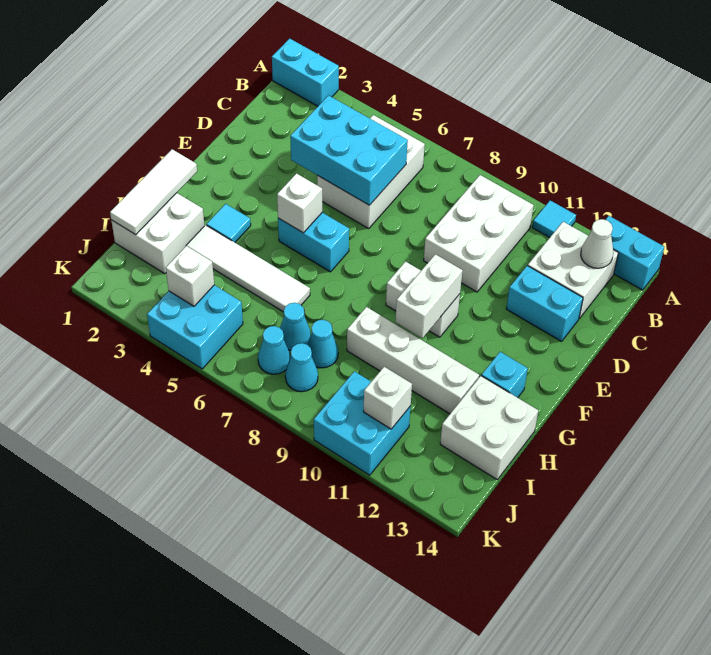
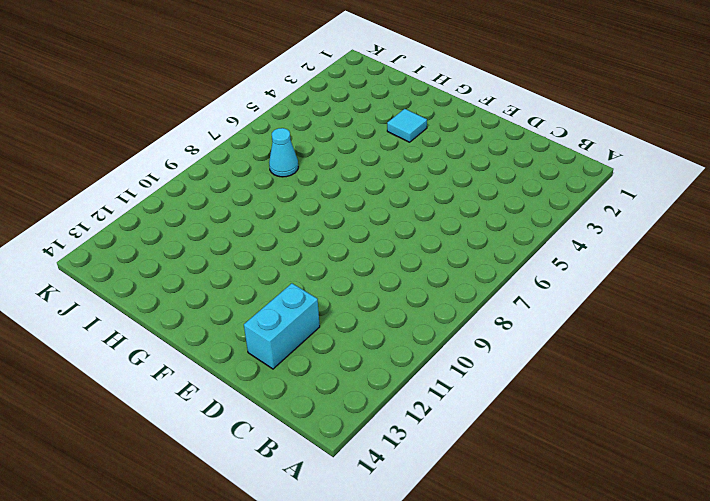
none -> cyan 1x2 brick [272,38,339,106]
none -> cyan 1x1 tile [532,200,576,238]
none -> cyan 1x2 brick [606,216,664,290]

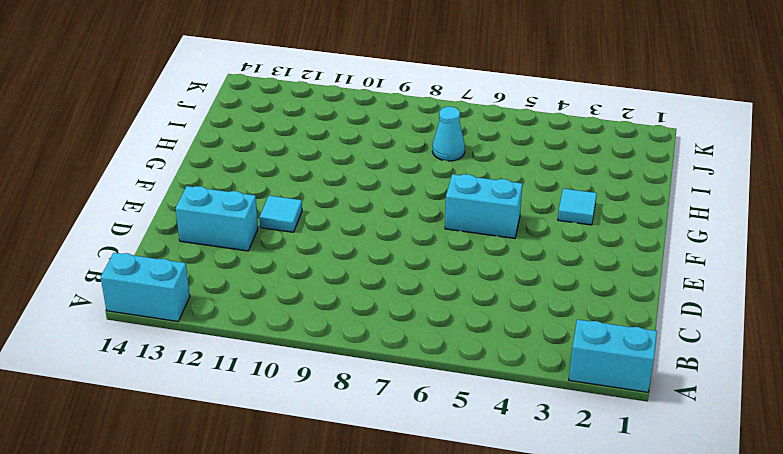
cyan 1x1 tile [259,196,302,232] -> cyan 1x1 tile moved to [532,200,576,238]
none -> white 2x3 brick [317,115,425,228]
none -> white 2x3 brick [424,175,534,292]
none -> white 2x2 brick [528,222,618,319]

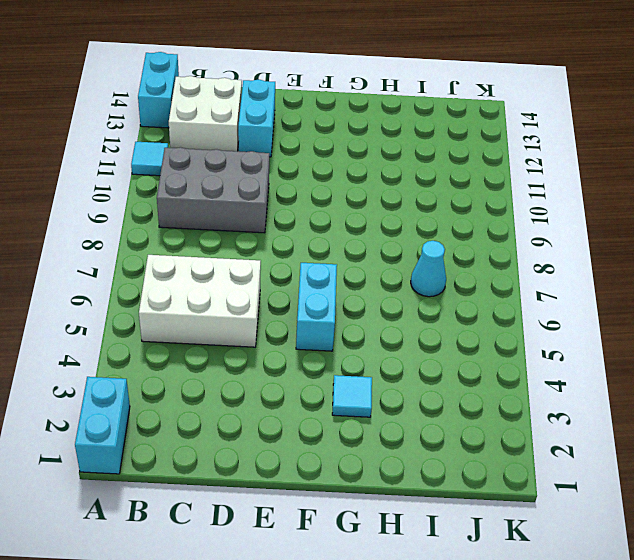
grey 2x3 brick [157,147,269,233] -> white 2x3 brick [424,175,534,292]
none -> white 1x2 brick [386,262,460,337]
none -> cyan 1x1 brick [482,352,528,398]
none -> white 2x2 brick [111,193,204,274]

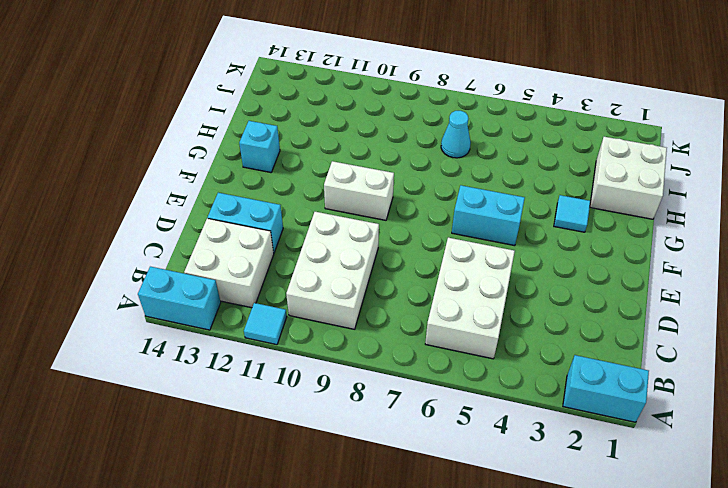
none -> white 1x4 tile [186,225,310,312]
none -> white 1x4 brick [347,307,479,414]
none -> white 2x2 brick [440,376,538,479]

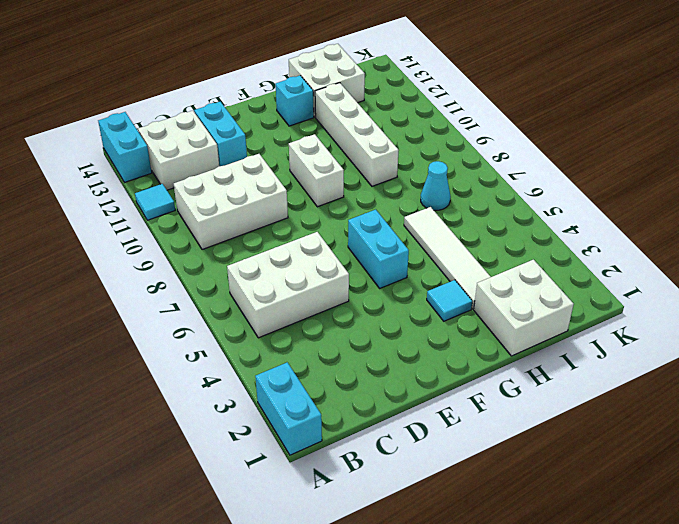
none -> cyan 1x1 cone [307,320,338,368]
none -> cyan 2x2 brick [147,285,243,369]
none -> cyan 1x1 cone [258,326,291,374]

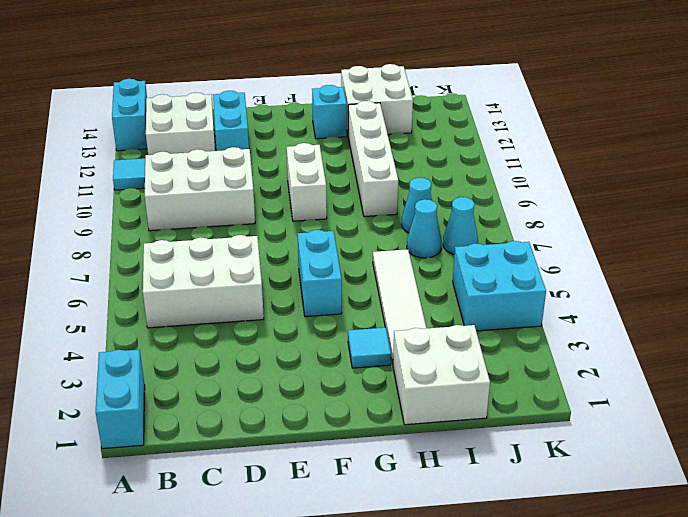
none -> cyan 1x1 cone [285,343,318,392]
none -> cyan 2x2 brick [314,371,411,475]
none -> white 1x1 cone [581,219,613,268]

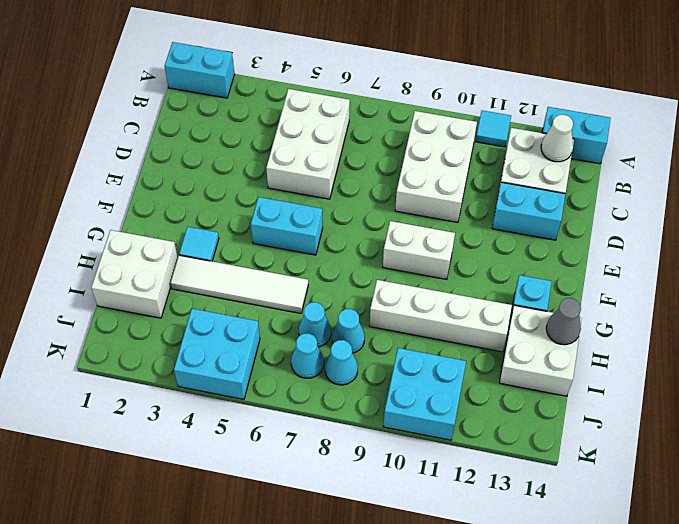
grey 1x1 cone [546,298,581,345] -> none
none -> cyan 2x3 brick [290,95,408,205]
none -> white 1x1 brick [277,173,322,233]
none -> white 1x2 brick [395,254,463,338]

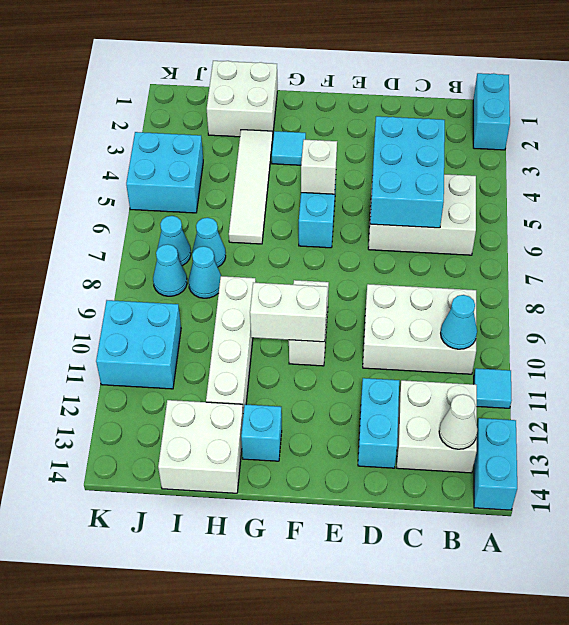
cyan 1x1 cone [441,295,477,349] -> none
none -> white 1x3 tile [110,149,197,235]
none -> white 1x1 brick [166,246,214,306]
none -> white 1x1 brick [364,367,412,429]

